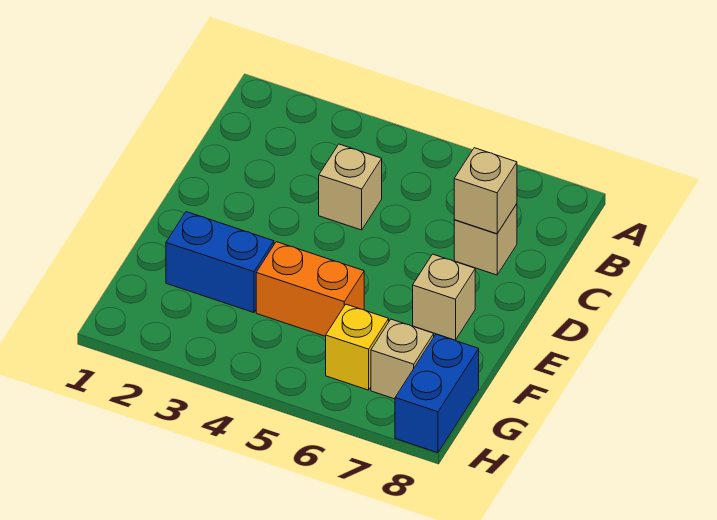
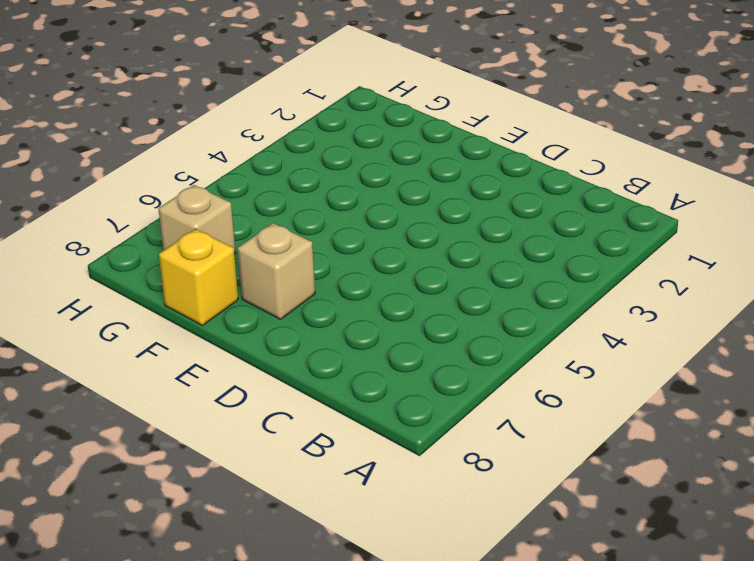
yellow 1x1 brick [159,229,238,325] -> yellow 1x1 brick moved to [326,304,389,390]
none -> tan 1x1 brick [319,144,382,230]
none -> tan 1x1 brick [454,204,517,275]

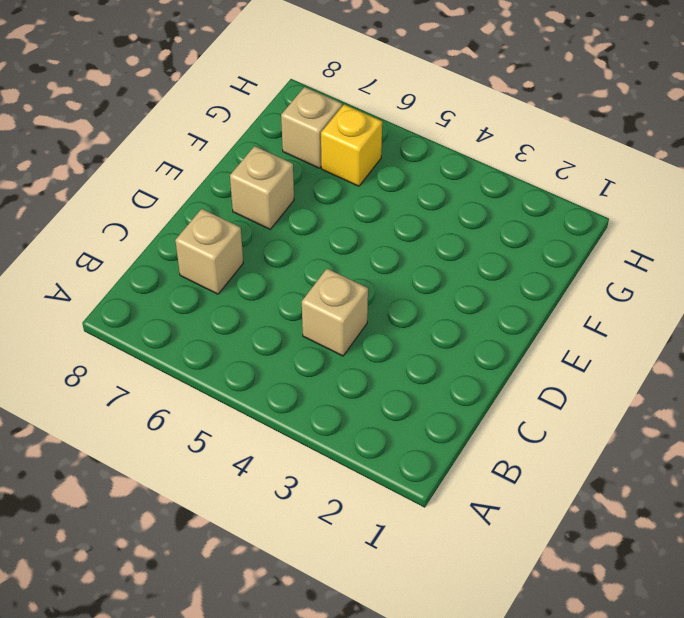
none -> blue 1x2 brick [166,212,274,313]
none -> orange 1x2 brick [256,242,364,336]

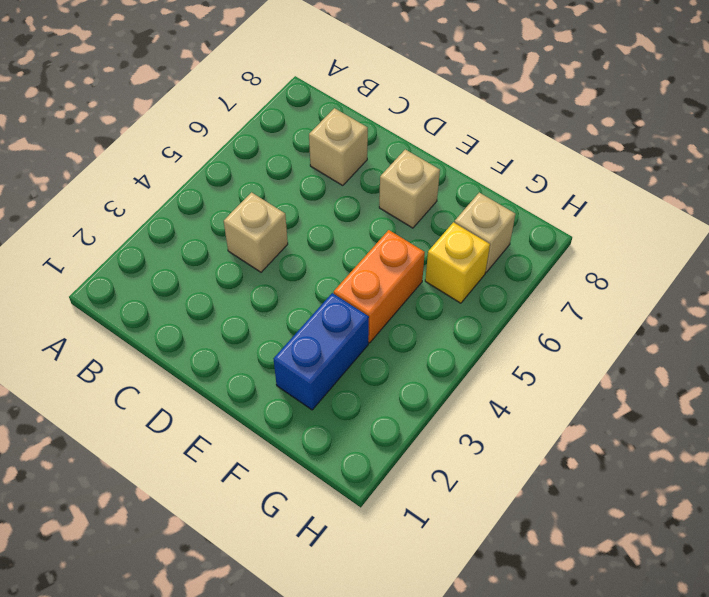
none -> blue 1x2 brick [395,334,479,453]
none -> tan 1x1 brick [454,148,517,234]

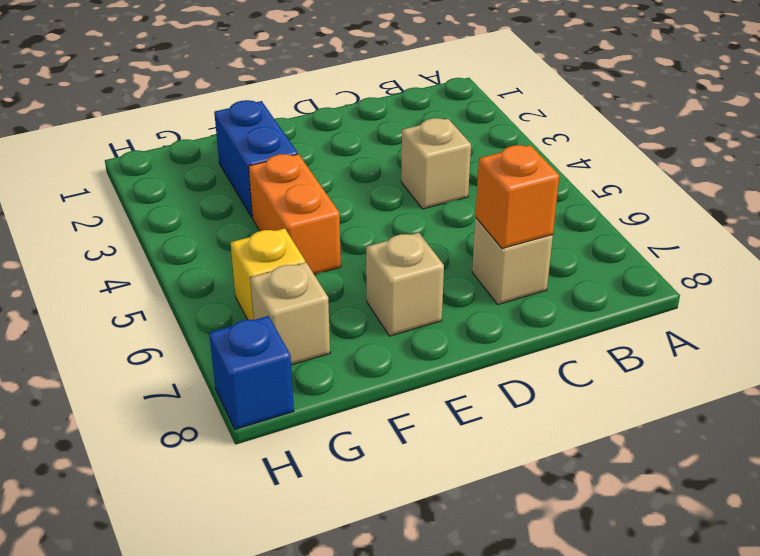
orange 1x1 brick [475,145,559,248] -> tan 1x1 brick [454,148,517,234]
blue 1x1 brick [209,316,294,429] -> blue 1x2 brick [395,334,479,453]

